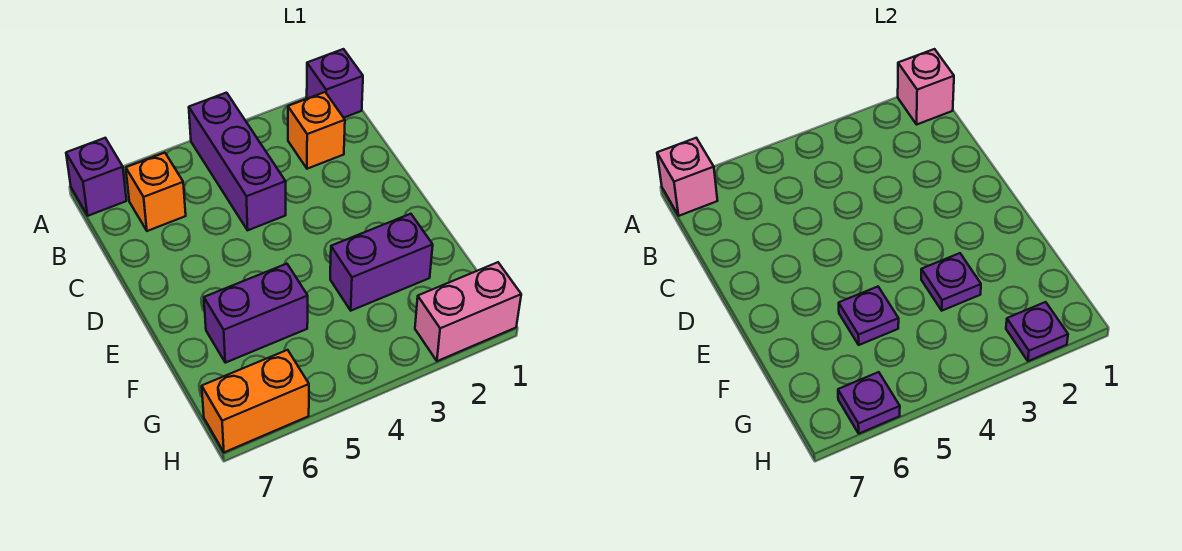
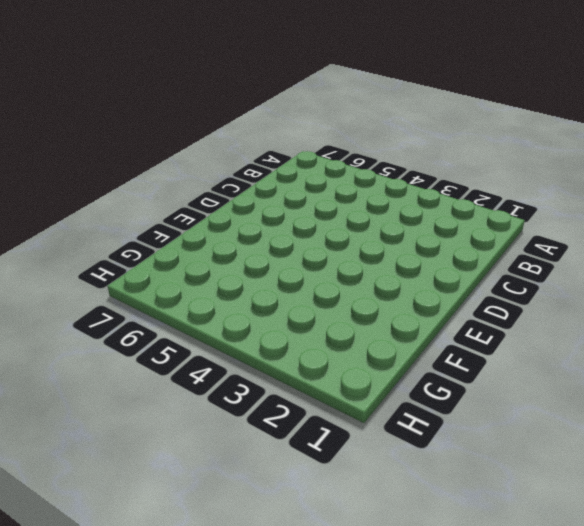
none -> purple 1x1 brick [307,49,363,118]
none -> purple 1x3 brick [189,93,286,230]
none -> purple 1x1 brick [66,138,127,216]

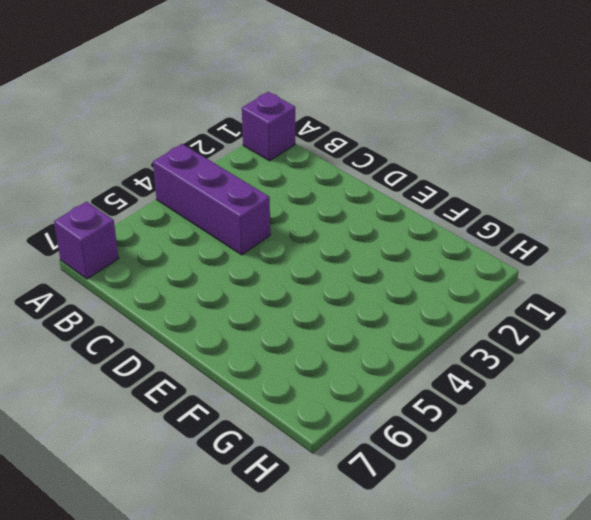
none -> orange 1x1 brick [288,92,345,169]
none -> orange 1x1 brick [126,153,186,231]
none -> purple 1x2 brick [330,214,433,311]

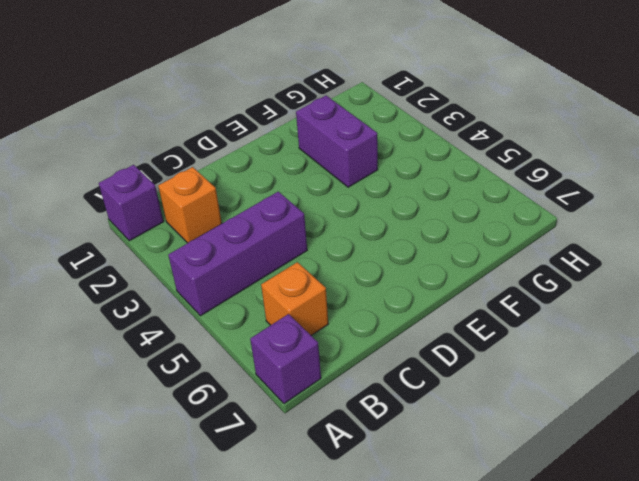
none -> purple 1x2 brick [204,264,308,363]
none -> pink 1x2 brick [415,262,521,361]
none -> orange 1x2 brick [202,350,309,452]

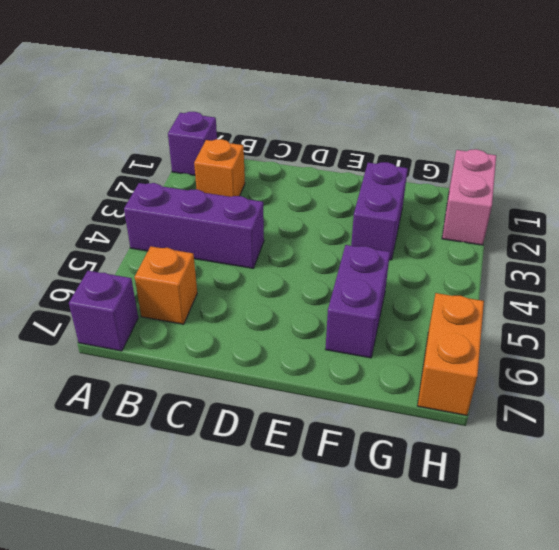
none -> pink 1x1 brick [898,49,954,124]
none -> pink 1x1 brick [657,138,718,216]
none -> purple 1x1 plate [921,253,981,311]

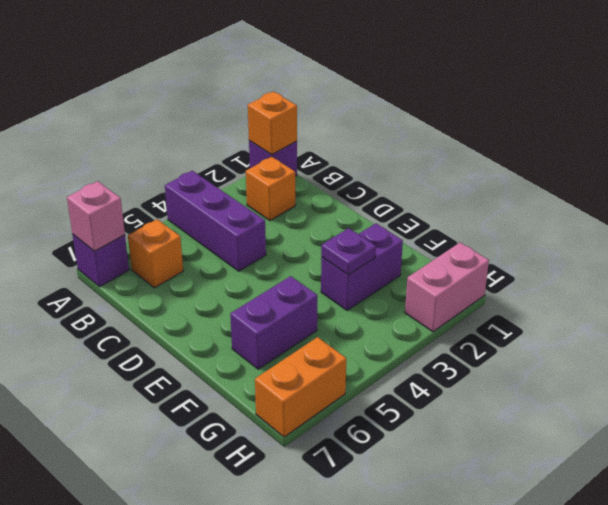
orange 1x1 brick [248,92,297,155] -> pink 1x1 brick [898,49,954,124]
none -> purple 1x1 plate [839,287,899,345]
none -> purple 1x1 plate [1006,302,1068,361]
none -> purple 1x1 plate [838,372,900,434]

